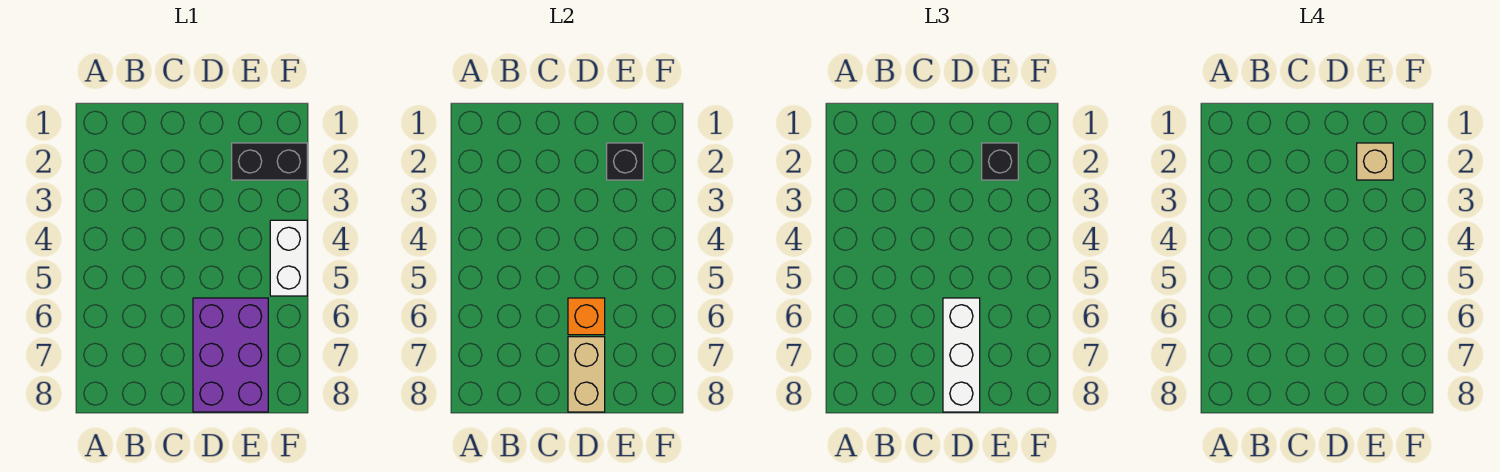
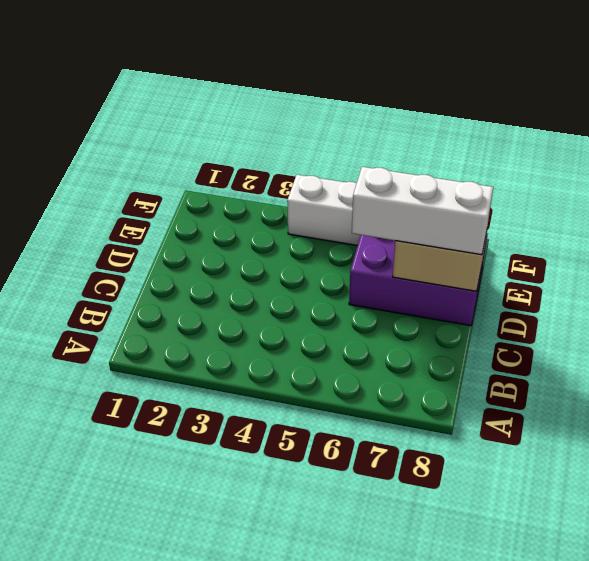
none -> black 1x2 brick [232,143,307,180]
none -> orange 1x1 brick [568,298,605,335]

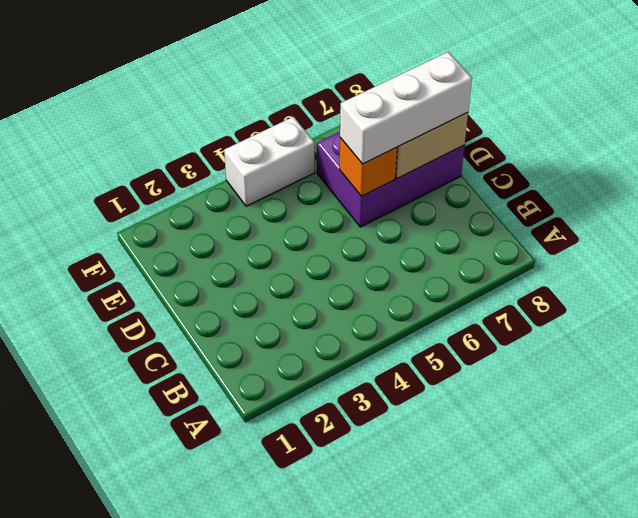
none -> black 1x2 brick [232,143,307,180]
none -> black 1x1 brick [607,143,643,180]

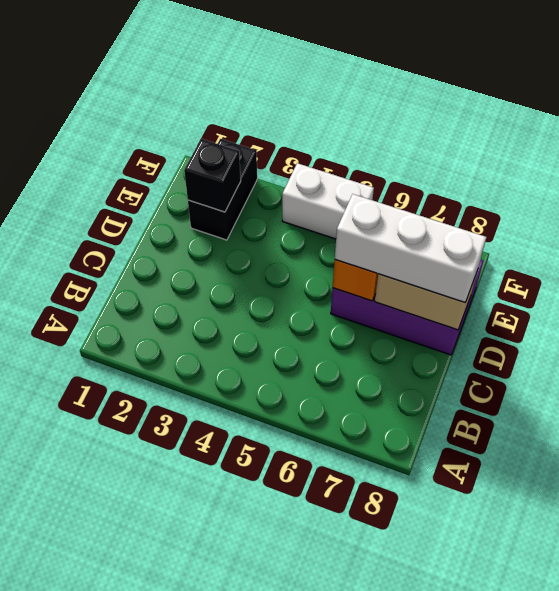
none -> black 1x1 brick [982,143,1018,180]
none -> tan 1x1 brick [1357,143,1393,180]

